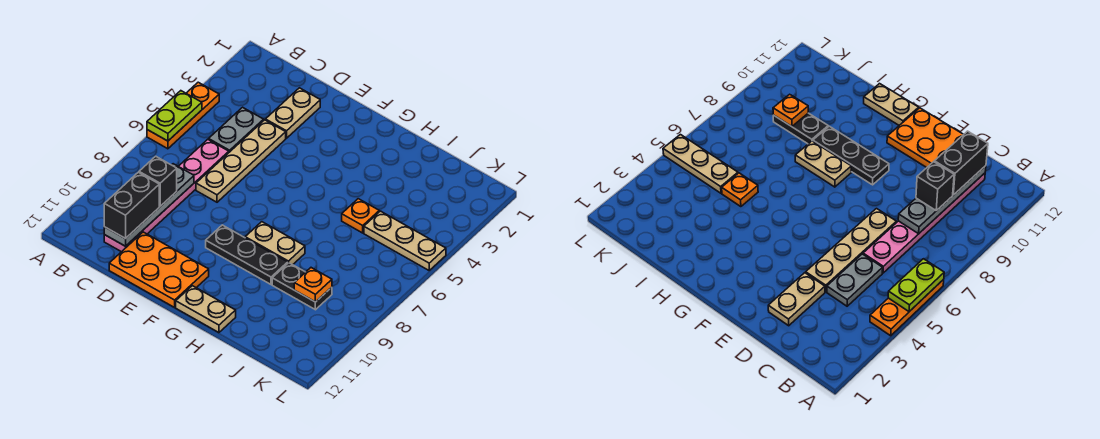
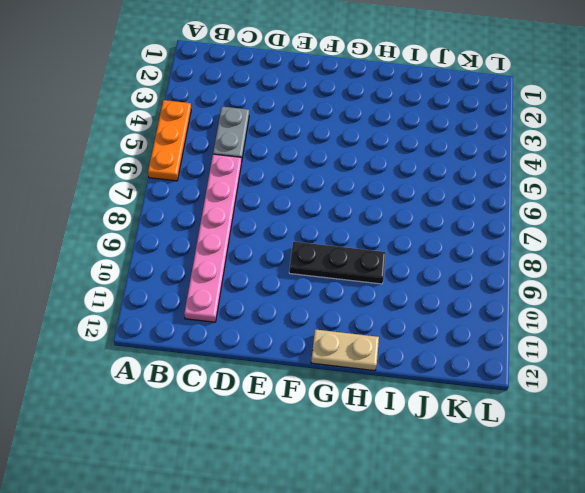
none -> tan 1x2 plate [265,88,320,138]
none -> tan 1x4 plate [196,120,286,202]
none -> orange 2x3 plate [109,232,209,307]

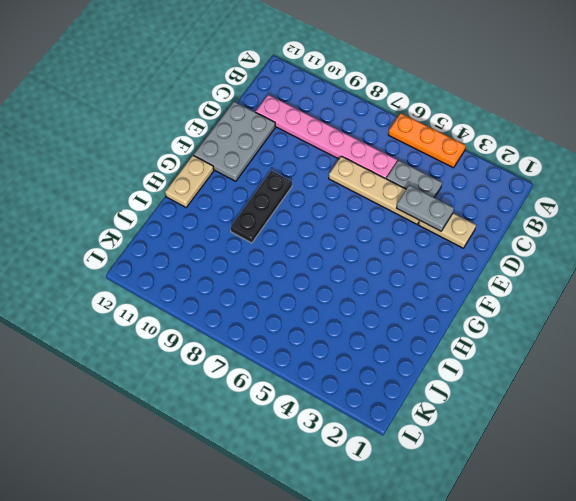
grey 1x2 plate [397,185,454,231] -> none
grey 2x3 plate [194,102,275,181] -> orange 2x3 plate [109,232,209,307]
none -> tan 1x2 plate [245,222,305,265]
none -> orange 1x1 plate [342,199,379,233]
none -> black 1x2 plate [272,263,332,310]

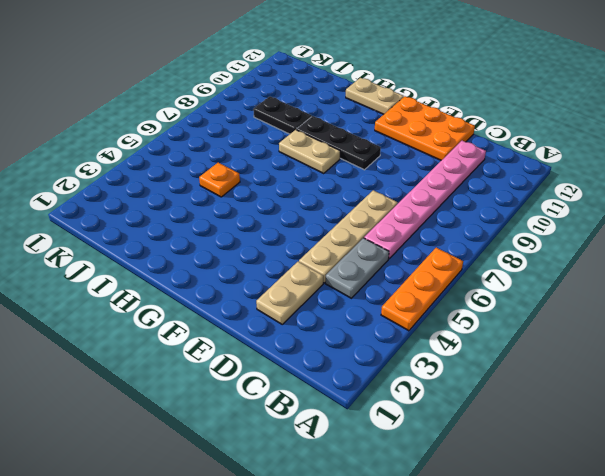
none -> tan 1x3 plate [364,211,446,270]
none -> lime 1x2 plate [147,91,202,141]
none -> grey 1x4 plate [104,164,194,246]

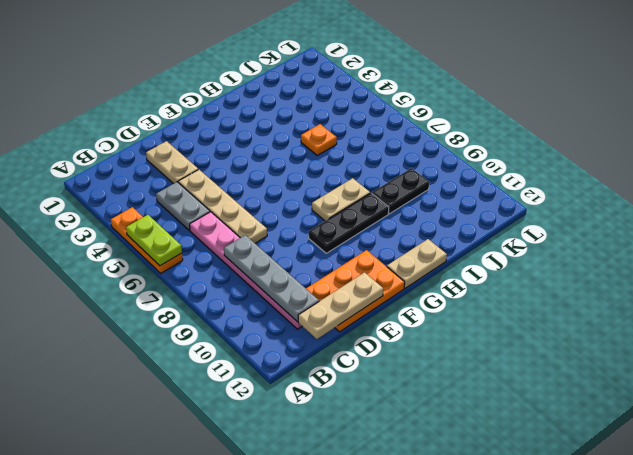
tan 1x3 plate [298,272,383,339] -> tan 1x3 plate moved to [364,211,446,270]
none -> orange 1x1 plate [294,268,332,302]
none -> black 1x1 brick [139,156,177,206]
none -> black 1x2 brick [104,172,159,239]

